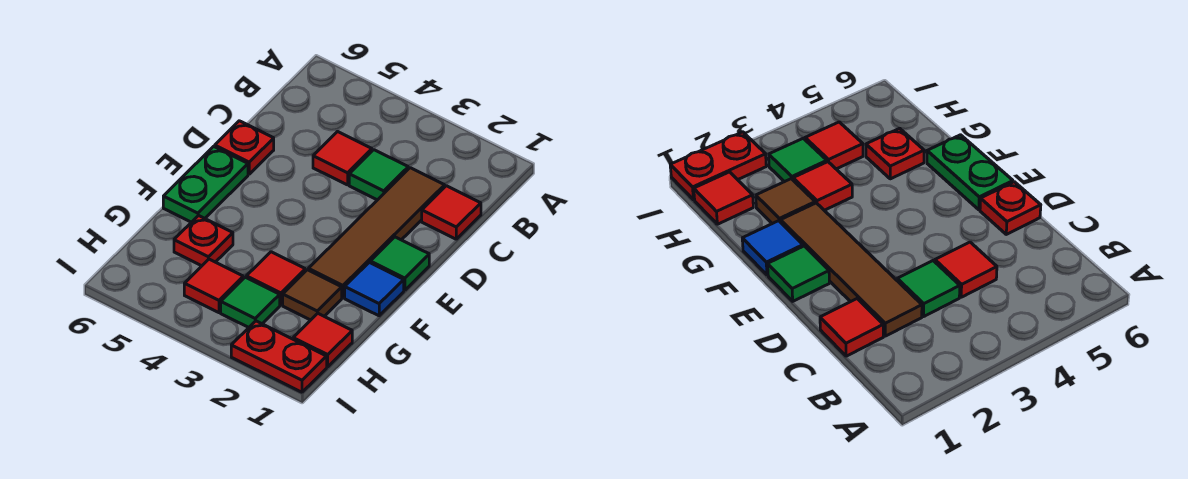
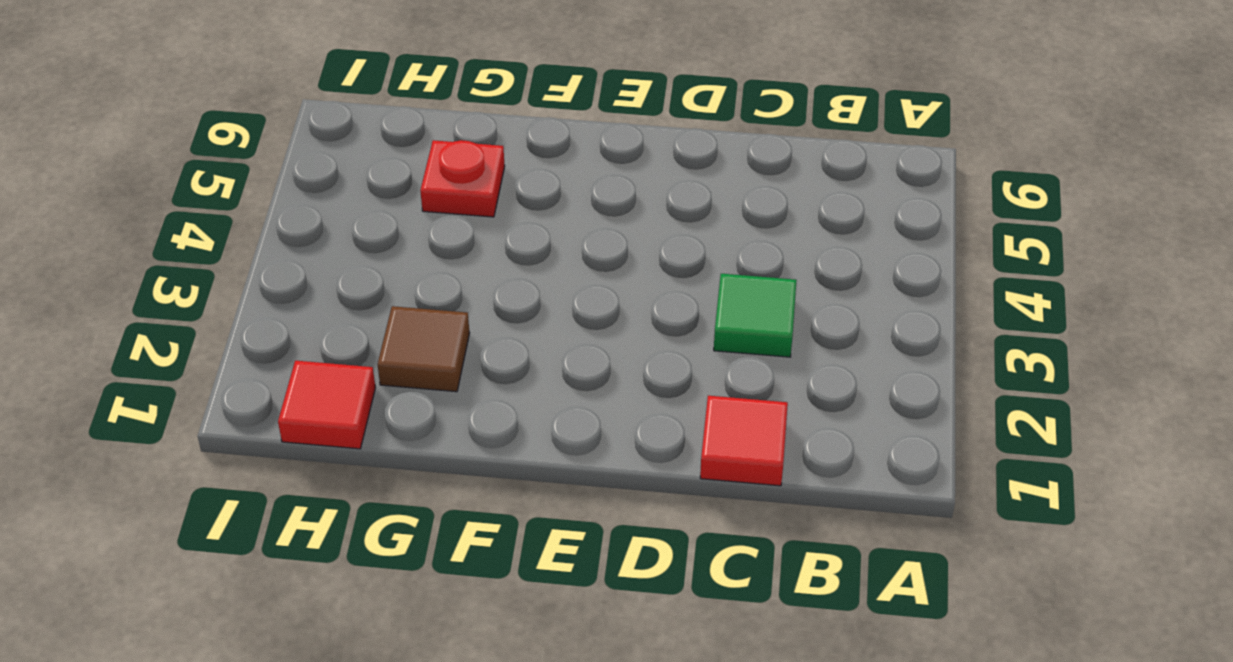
none -> brown 1x4 tile [308,168,445,298]
none -> red 1x1 tile [313,132,372,185]
none -> red 1x1 plate [215,121,274,174]

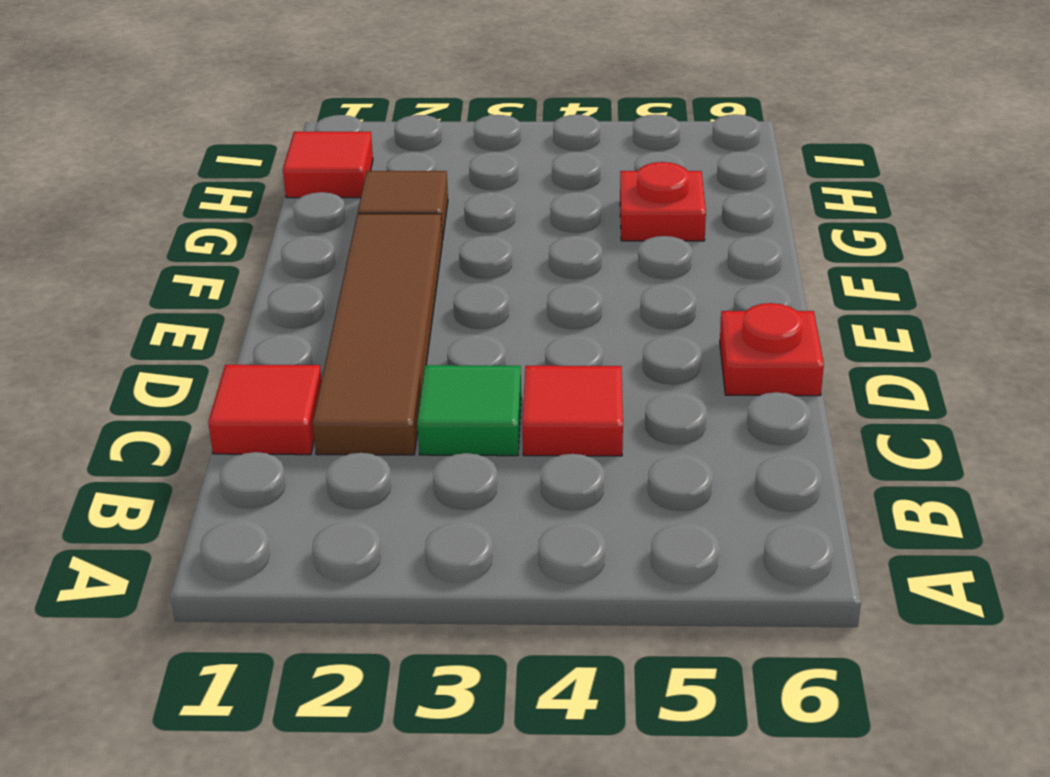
none -> green 1x1 tile [370,237,429,290]
none -> green 1x2 plate [163,146,248,222]
none -> blue 1x1 tile [345,262,404,316]

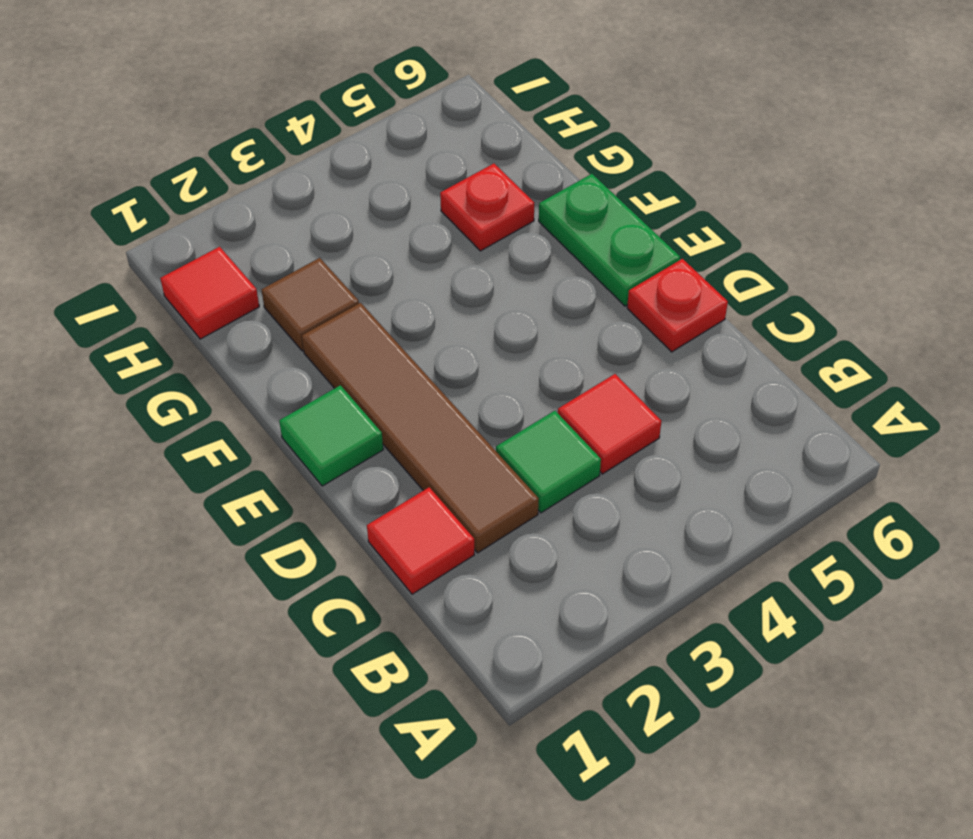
none -> blue 1x1 tile [345,262,404,316]
none -> red 1x1 tile [246,252,305,305]
none -> green 1x1 tile [221,277,280,327]

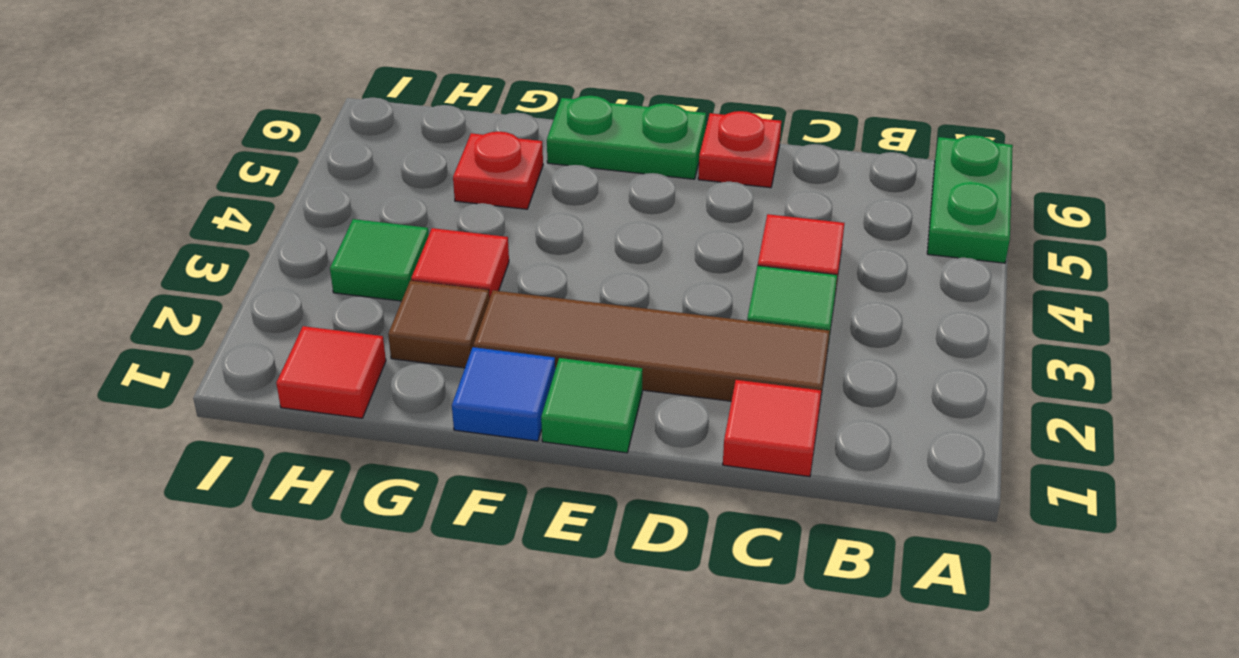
green 1x2 plate [927,135,1013,263] -> none
none -> red 1x1 tile [184,259,243,313]
none -> red 1x2 plate [231,321,327,392]

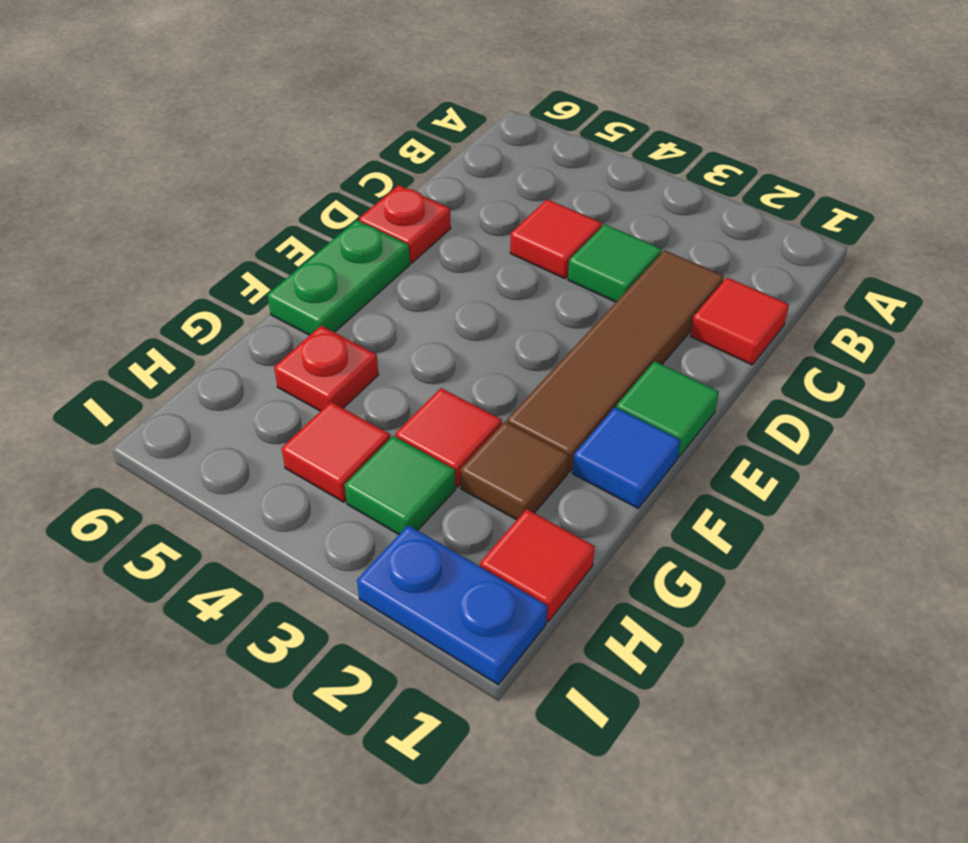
blue 1x2 plate [357,525,547,685] -> red 1x2 plate [231,321,327,392]

